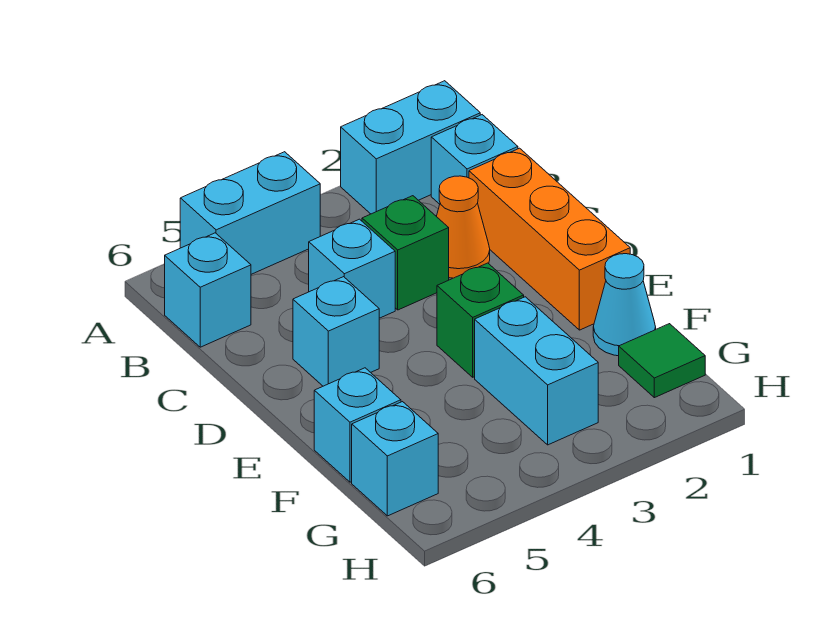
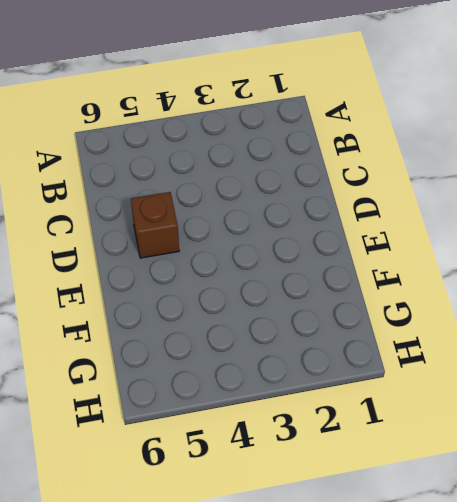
brown 1x1 brick [131,192,179,258] -> cyan 1x1 brick [293,277,379,386]
none -> cyan 1x2 brick [341,81,480,214]
none -> cyan 1x2 brick [180,152,320,274]
none -> cyan 1x1 brick [431,115,518,204]

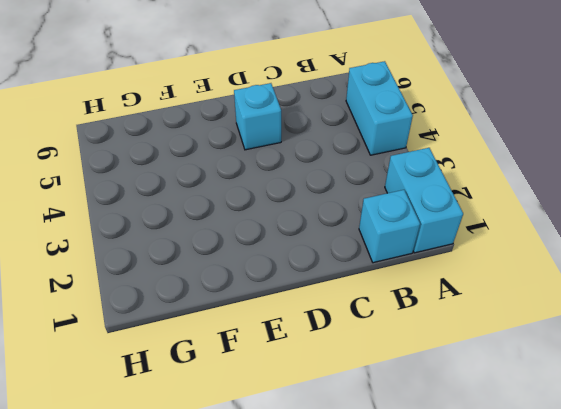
none -> cyan 1x1 brick [165,233,251,347]
none -> orange 1x3 brick [469,148,630,330]
none -> orange 1x1 cone [436,176,490,278]

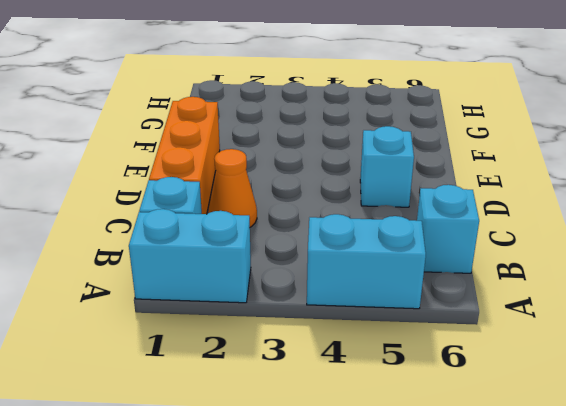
none -> green 1x1 brick [362,196,449,310]
none -> cyan 1x1 brick [309,219,395,318]
none -> green 1x1 brick [437,263,524,377]

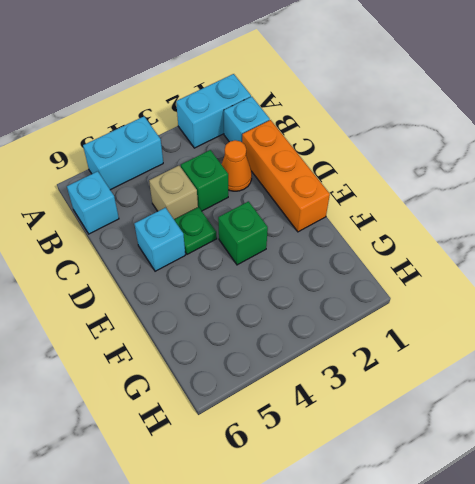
tan 1x1 brick [149,166,198,219] -> cyan 1x1 brick [309,219,395,318]
green 1x1 plate [174,207,217,254] -> none
none -> cyan 1x1 cone [593,254,656,356]
none -> cyan 1x2 brick [475,297,598,445]
none -> cyan 1x1 brick [314,368,401,482]

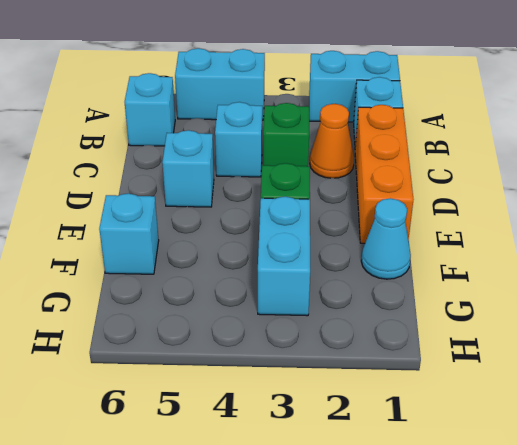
none -> green 1x1 tile [619,324,705,398]
none -> cyan 1x1 brick [352,402,438,516]

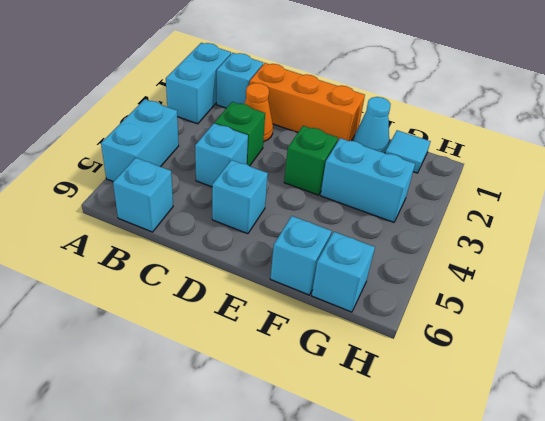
cyan 1x1 tile [385,130,431,173] -> green 1x1 tile [619,324,705,398]

